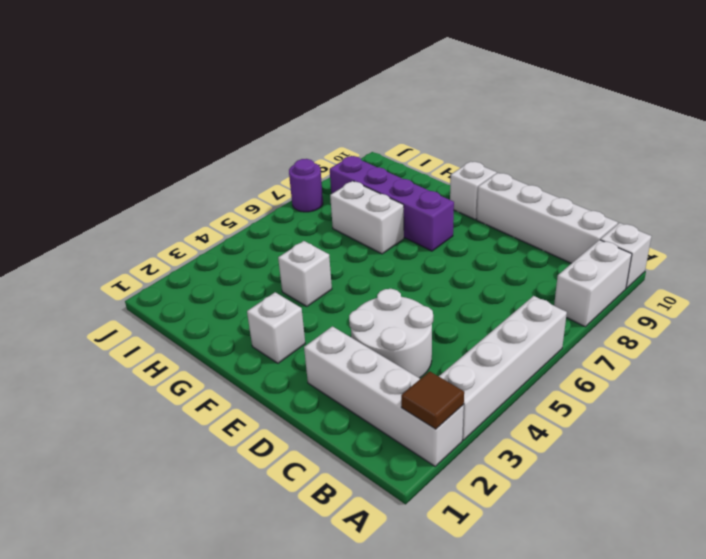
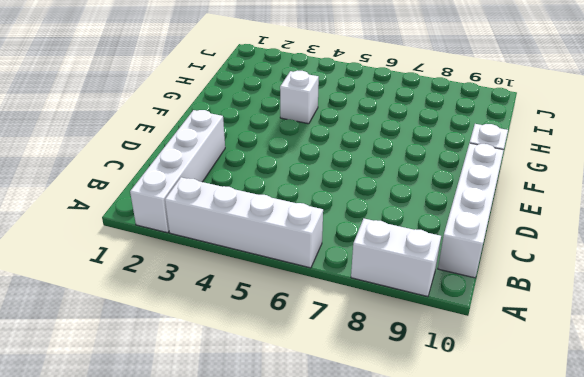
none -> white 1x1 brick [600,223,652,288]
none -> white 2x2 round brick [349,289,433,378]
none -> white 1x1 brick [247,292,305,363]

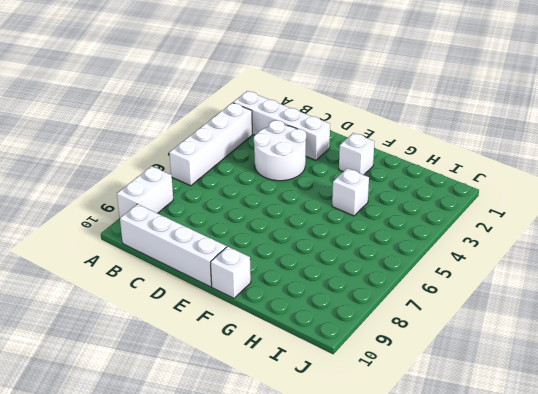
none -> white 1x1 brick [600,223,652,288]
none -> purple 1x4 brick [330,156,454,251]
none -> white 1x2 brick [330,181,404,254]

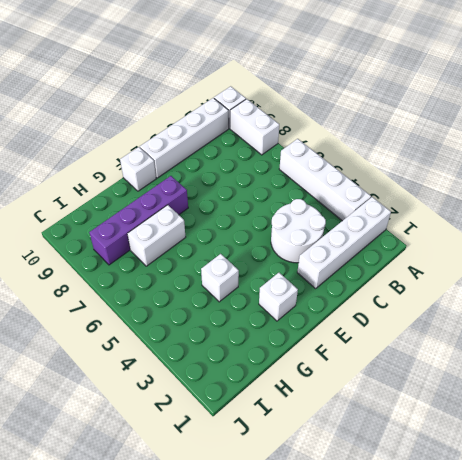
none -> purple 1x1 round brick [289,159,323,212]
none -> brown 1x1 tile [401,371,464,429]

